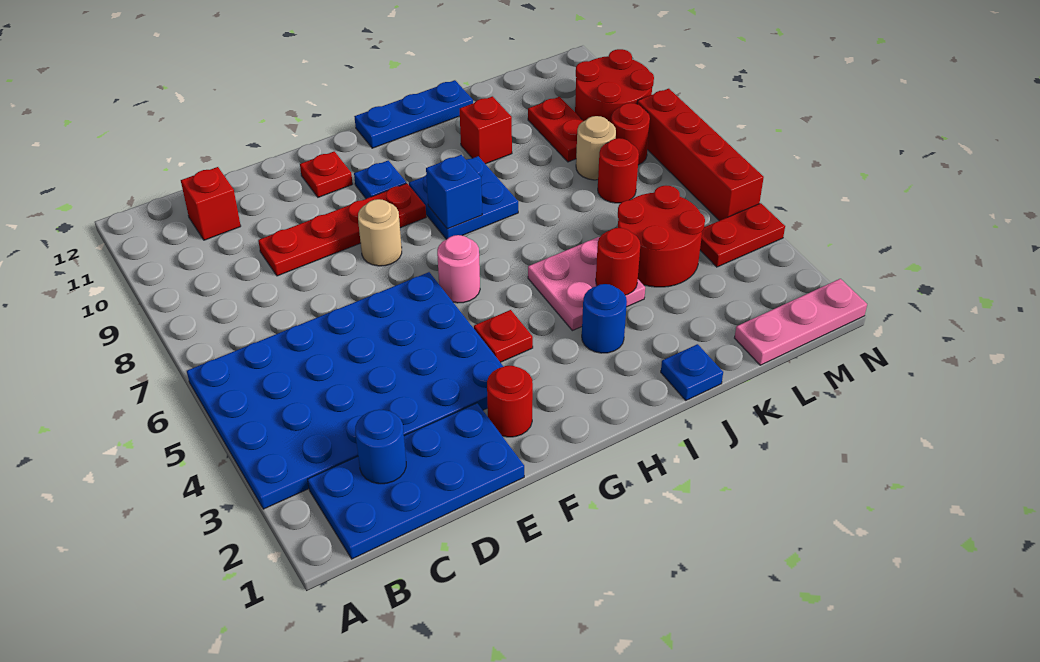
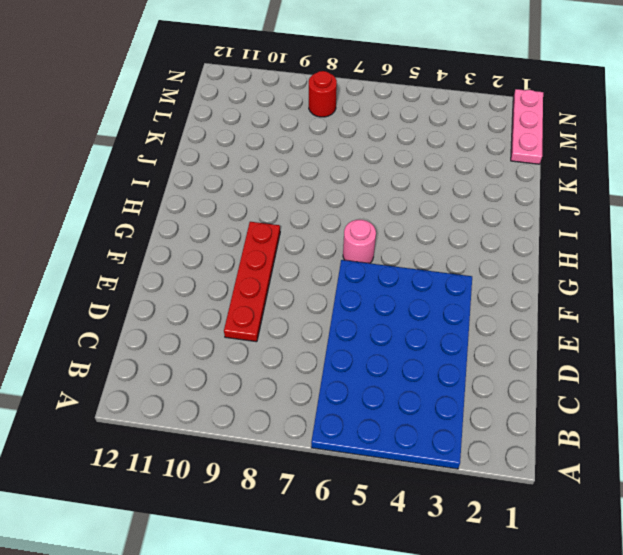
none -> blue 2x4 plate [308,403,524,559]
none -> red 1x1 brick [181,167,241,240]
none -> red 1x1 round brick [487,366,533,437]

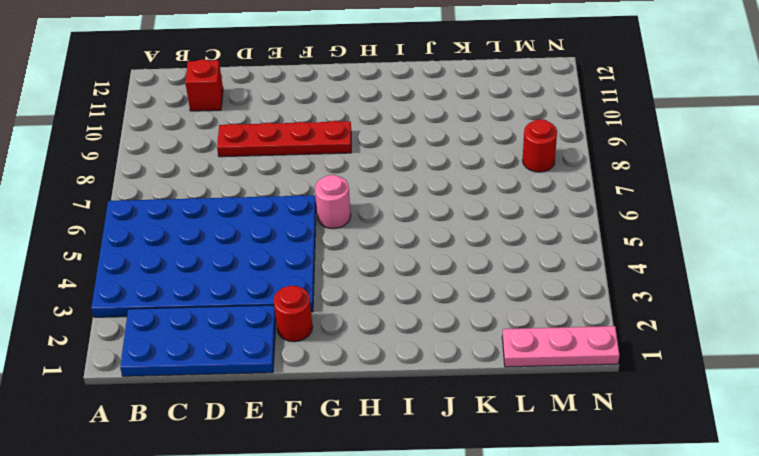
none -> tan 1x1 round brick [358,199,402,266]
none -> red 1x1 plate [300,151,353,197]
none -> red 1x1 plate [474,310,533,362]

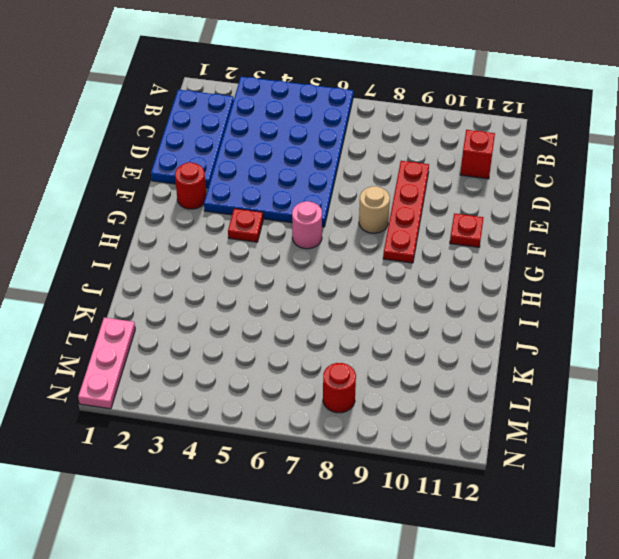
none -> blue 1x1 plate [354,161,406,199]
none -> blue 2x2 plate [409,156,518,239]
none -> blue 1x3 plate [354,80,473,148]

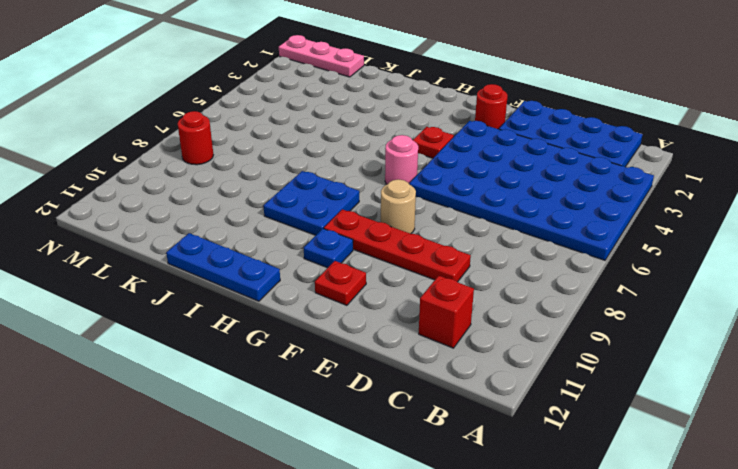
none -> blue 1x1 round brick [582,284,627,353]
none -> pink 2x2 plate [528,237,645,331]
none -> blue 1x1 plate [661,344,723,400]

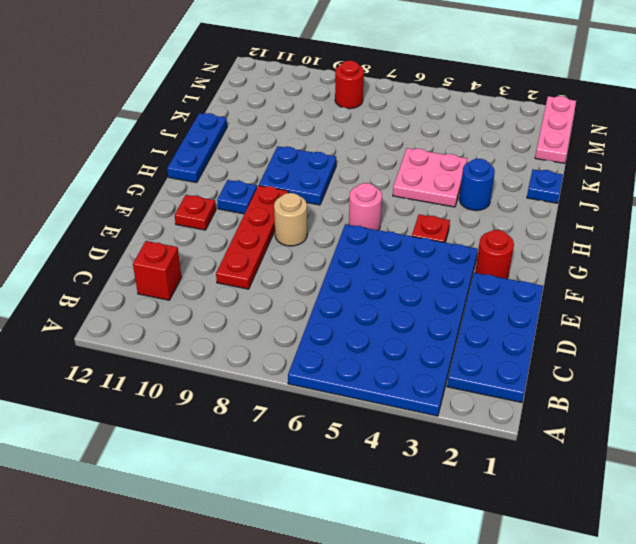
none -> red 1x1 brick [460,96,512,164]
none -> red 2x2 round brick [618,186,705,287]
none -> red 1x1 round brick [598,138,639,203]

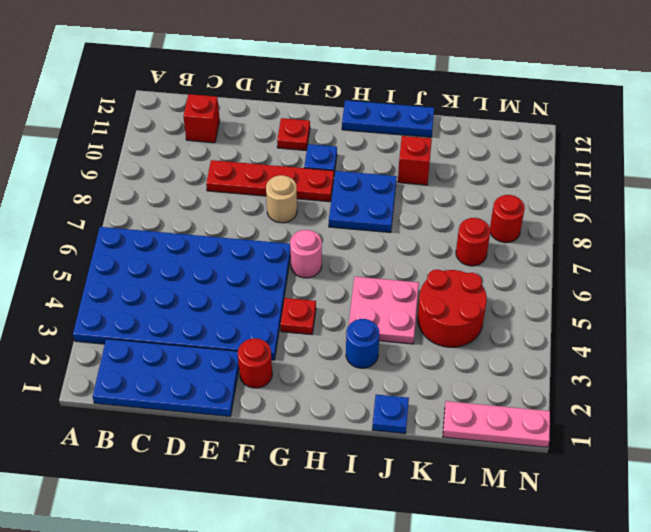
none -> tan 1x1 round brick [576,116,616,180]
none -> red 1x2 plate [528,97,583,162]
none -> red 1x2 plate [700,203,785,267]

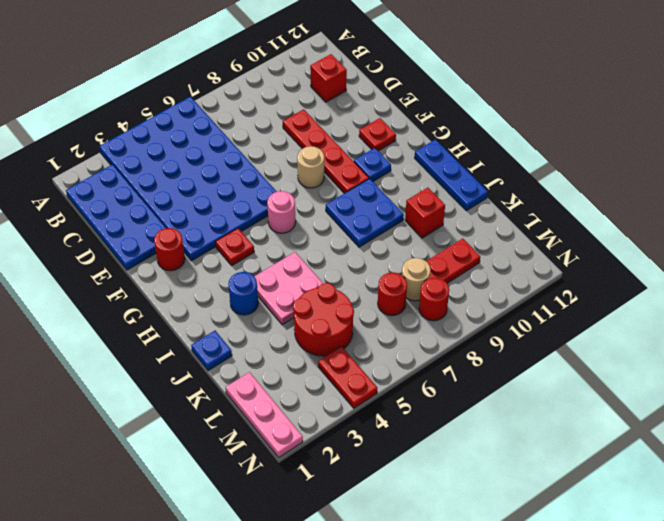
none -> red 2x2 round brick [575,49,654,122]
none -> red 1x4 brick [637,89,764,221]
none -> blue 1x1 round brick [355,410,406,484]

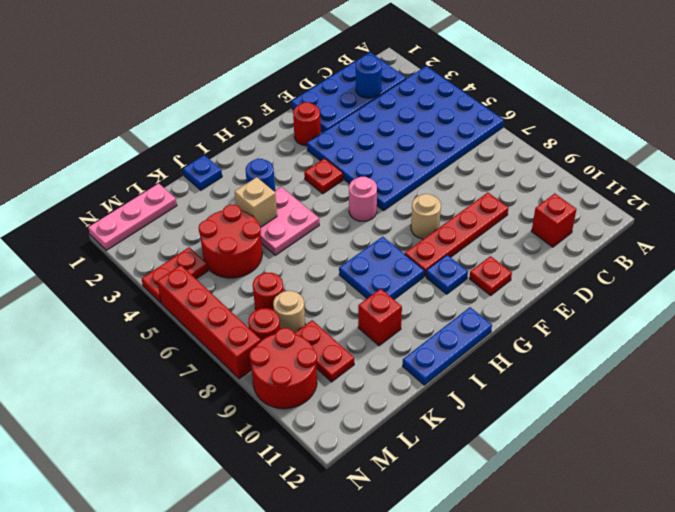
tan 1x1 brick [235,177,277,227] -> red 1x1 round brick [596,228,640,295]
none -> blue 1x1 brick [426,155,482,229]

